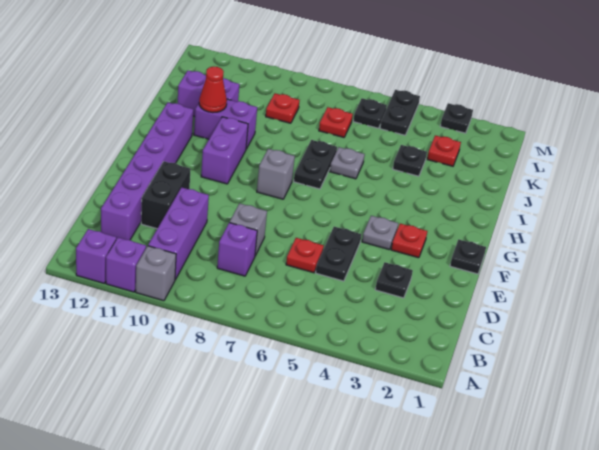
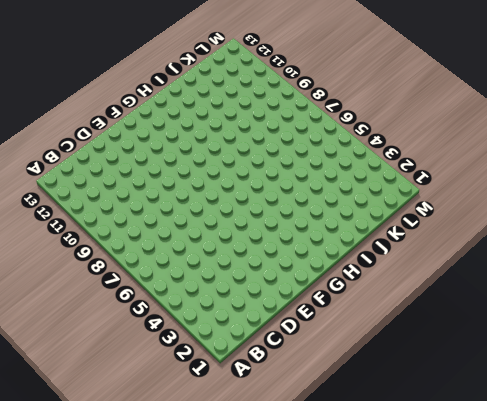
none -> grey 1x1 brick [136,246,176,301]
none -> purple 1x1 brick [106,238,146,292]
none -> purple 1x1 brick [76,229,116,283]

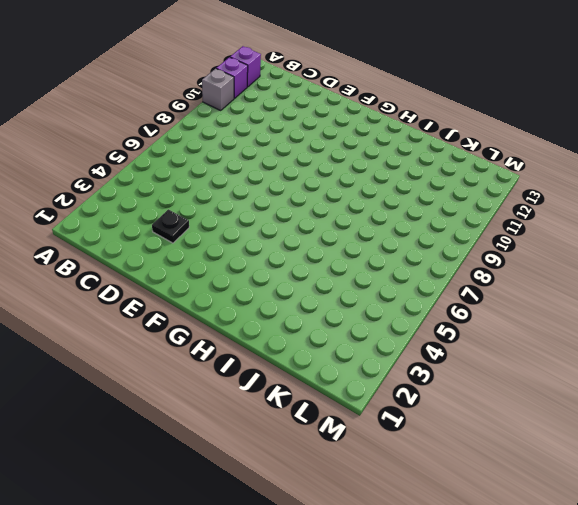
none -> purple 1x3 brick [148,187,209,280]
none -> purple 1x1 brick [217,223,257,276]
none -> purple 1x6 brick [101,102,193,240]

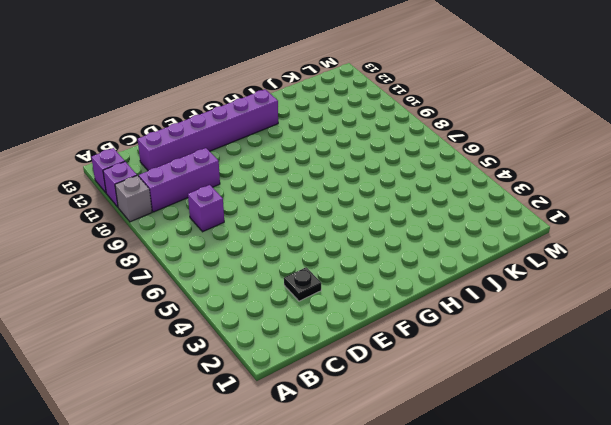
none -> black 1x2 plate [316,227,361,281]
none -> red 1x1 plate [286,238,324,273]
none -> grey 1x1 brick [230,203,267,256]

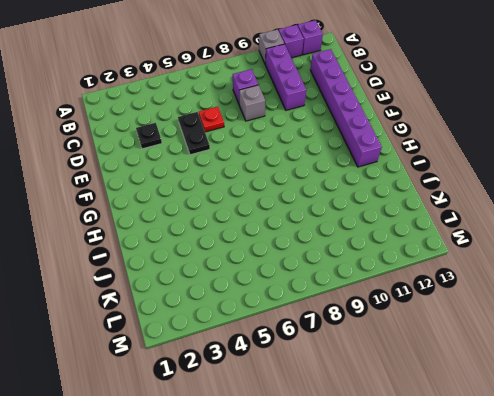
none -> black 1x2 brick [141,161,191,229]
none -> black 1x1 plate [450,239,486,274]
none -> red 1x1 plate [391,224,427,258]

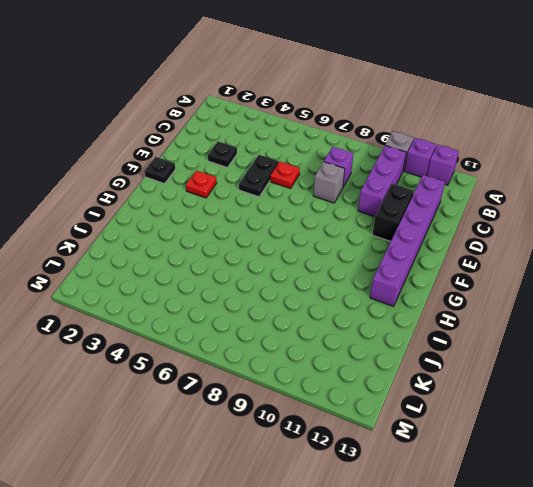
none -> grey 1x1 plate [362,216,398,250]
none -> grey 1x1 brick [257,149,295,199]
none -> purple 1x2 brick [201,117,248,184]

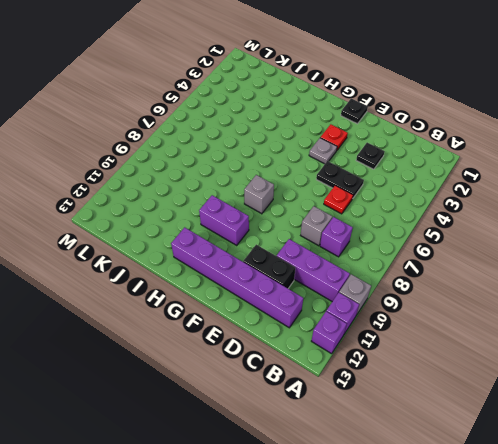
none -> black 1x2 plate [294,140,337,189]
none -> grey 1x1 plate [330,147,365,179]
none -> purple 1x2 brick [194,99,257,149]

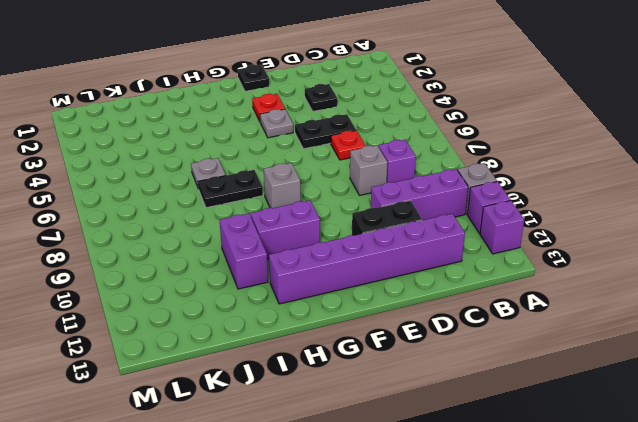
none -> black 1x1 plate [393,145,427,176]
none -> purple 1x2 brick [178,70,239,116]
none -> red 1x1 plate [427,135,461,166]

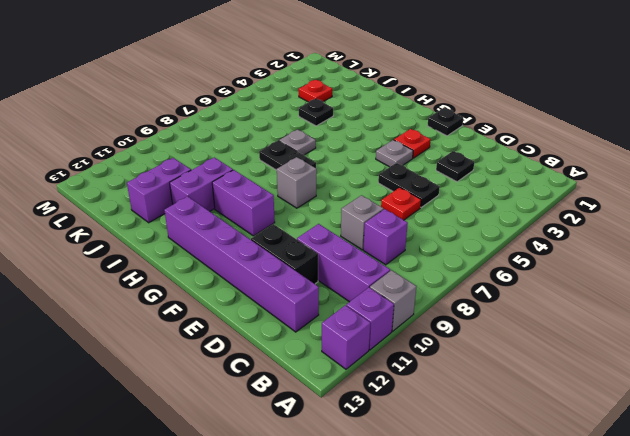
none -> red 1x1 plate [319,107,353,137]
none -> red 1x1 plate [266,93,300,123]
none -> black 1x2 plate [380,90,420,135]

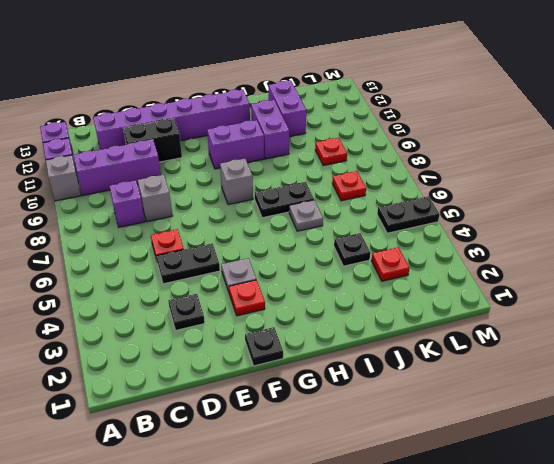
none -> black 1x1 plate [353,98,387,128]
none -> black 1x1 plate [440,103,473,133]
none -> red 1x1 cone [199,67,227,113]

